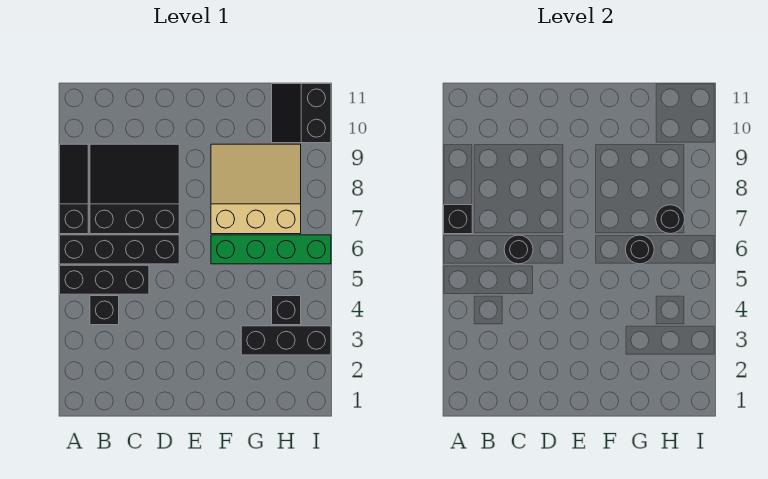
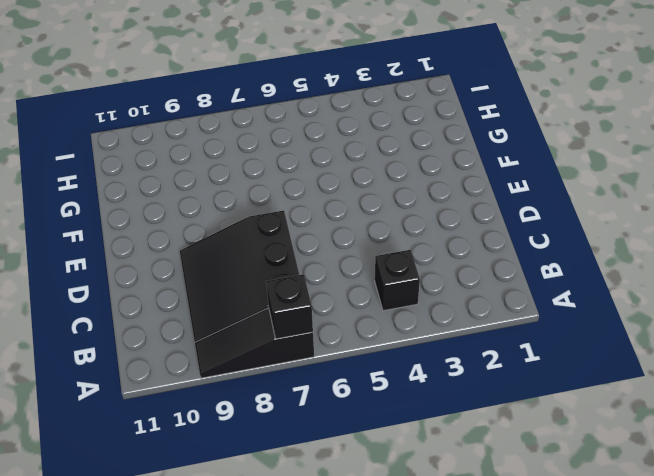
none -> black 1x3 brick [60,265,149,294]
none -> black 1x4 brick [60,235,179,264]
none -> green 1x4 brick [211,235,331,264]

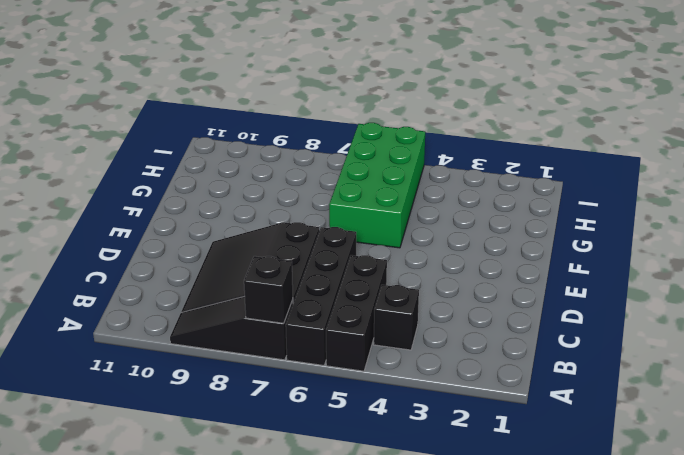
green 2x4 brick [329,123,425,248] -> green 1x4 brick [211,235,331,264]
none -> tan 3x3 slope [211,144,301,234]
none -> black 1x3 brick [241,326,331,355]
none -> black 1x1 brick [272,296,301,325]

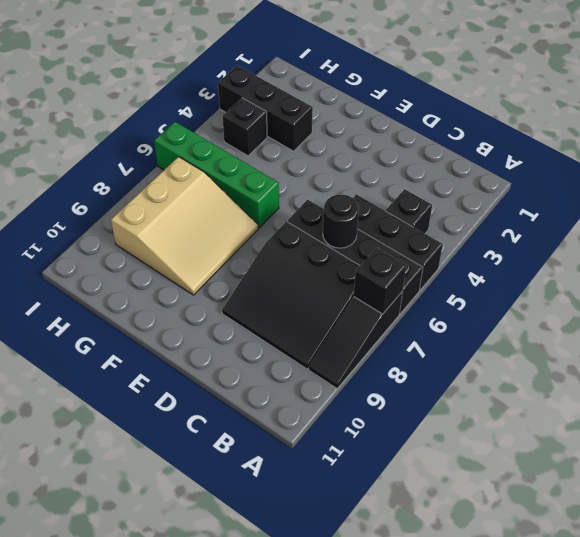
tan 3x3 slope [111,157,258,295] -> tan 3x3 slope turned to [211,144,301,234]
none -> black 2x2 slope [272,84,331,143]
none -> black 1x1 round brick [626,235,654,264]
none -> black 1x1 round brick [656,205,685,234]

